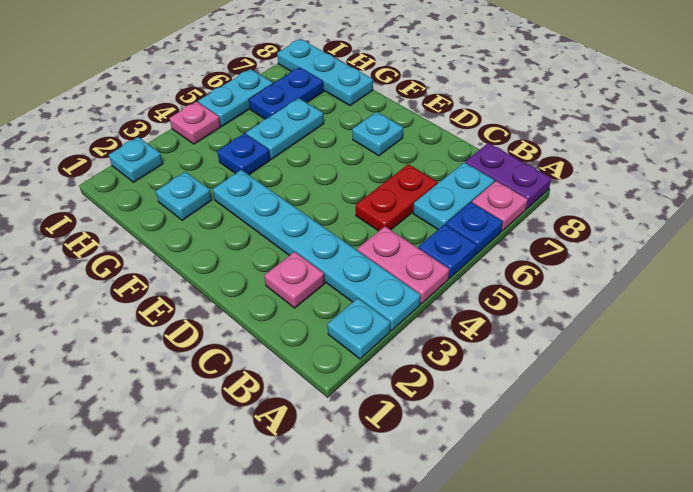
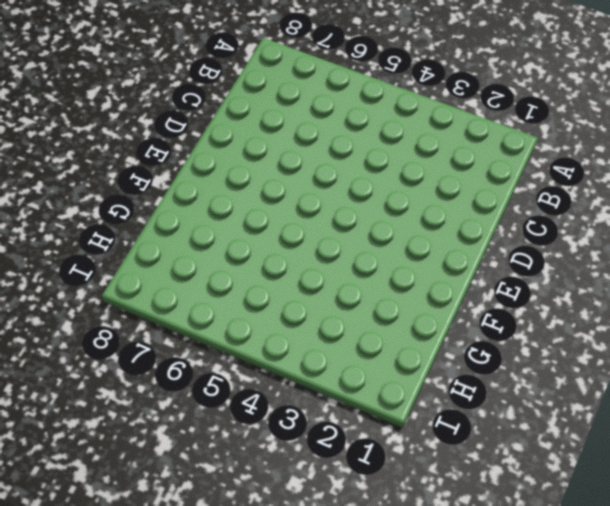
none -> cyan 1x1 plate [327,298,390,359]
none -> cyan 1x6 plate [213,170,421,331]
none -> pink 1x2 plate [357,227,449,304]

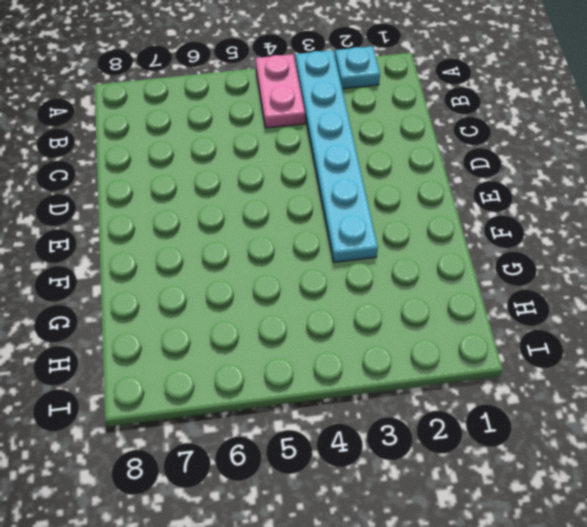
none -> blue 1x1 plate [418,224,477,278]
none -> blue 1x1 plate [446,202,503,254]
none -> pink 1x1 plate [472,181,528,231]

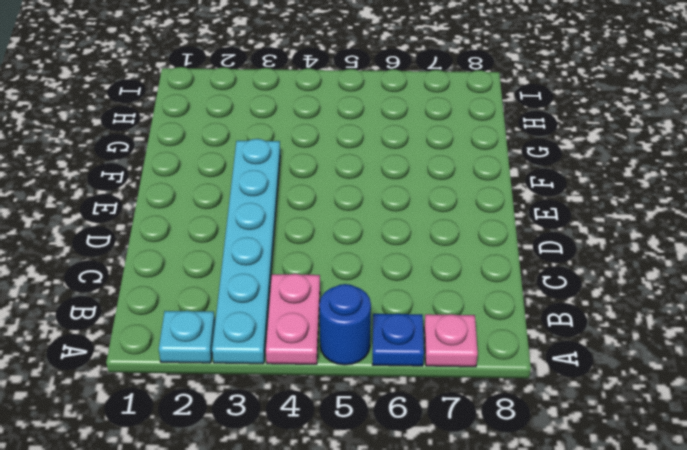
blue 1x1 round brick [319,284,371,365] -> blue 1x1 plate [418,224,477,278]
none -> purple 1x2 plate [465,143,551,209]
none -> cyan 1x2 plate [413,162,494,229]
none -> pink 1x1 plate [264,252,325,308]

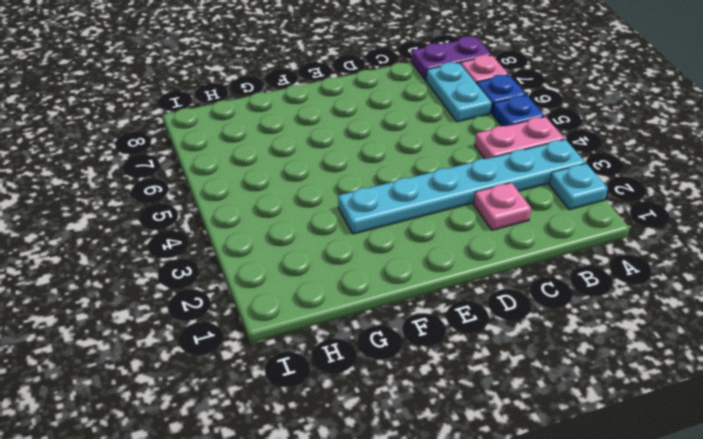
none -> red 1x2 plate [356,164,437,231]
none -> cyan 1x1 plate [352,112,403,156]
none -> cyan 1x1 plate [156,172,212,220]

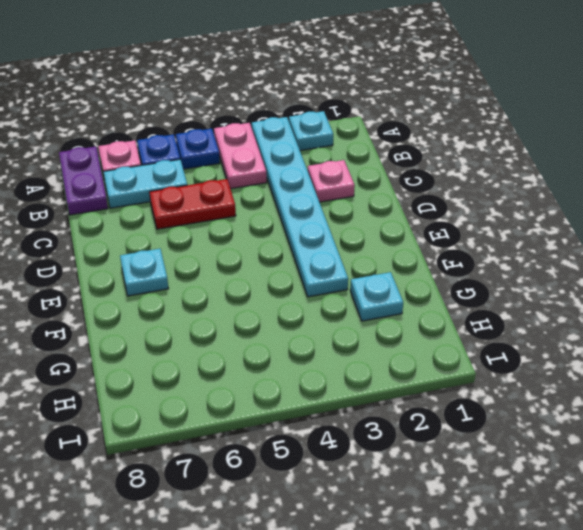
none -> blue 1x1 plate [217,133,270,175]
none -> cyan 1x2 plate [246,98,324,159]
none -> cyan 1x3 plate [277,39,373,106]

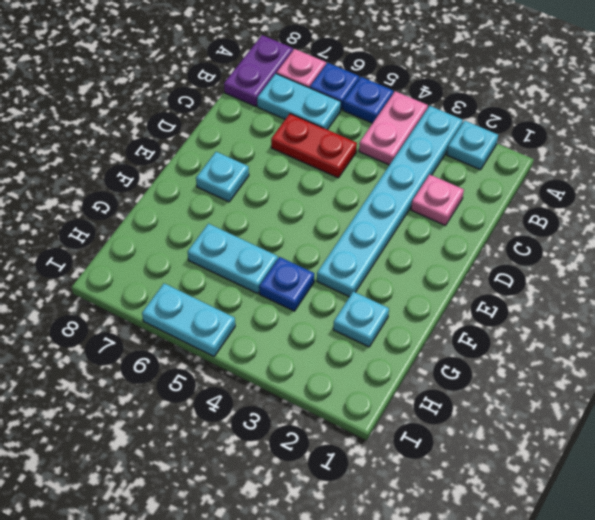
none -> cyan 1x3 plate [277,39,373,106]
none -> blue 1x2 plate [249,67,324,119]
none -> cyan 1x1 plate [109,137,163,182]

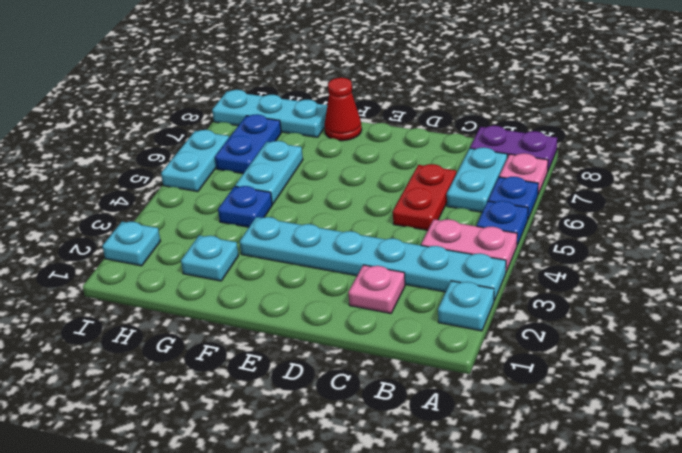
red 1x1 cone [324,78,362,141] -> none
none -> cyan 1x1 plate [352,112,403,156]
none -> pink 1x1 plate [169,102,221,144]

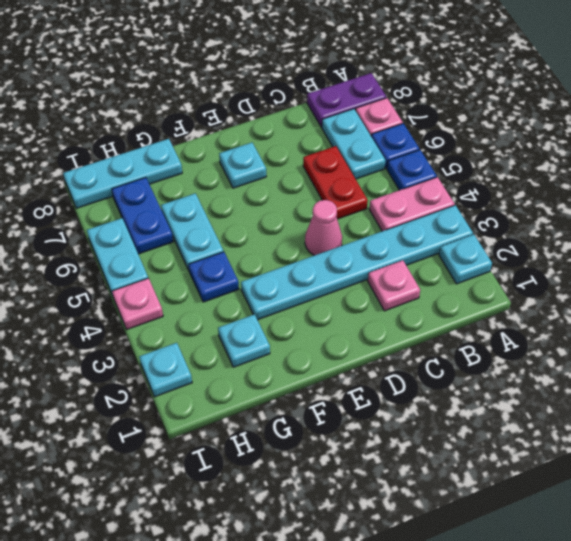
pink 1x1 cone [305,200,342,255] -> none

